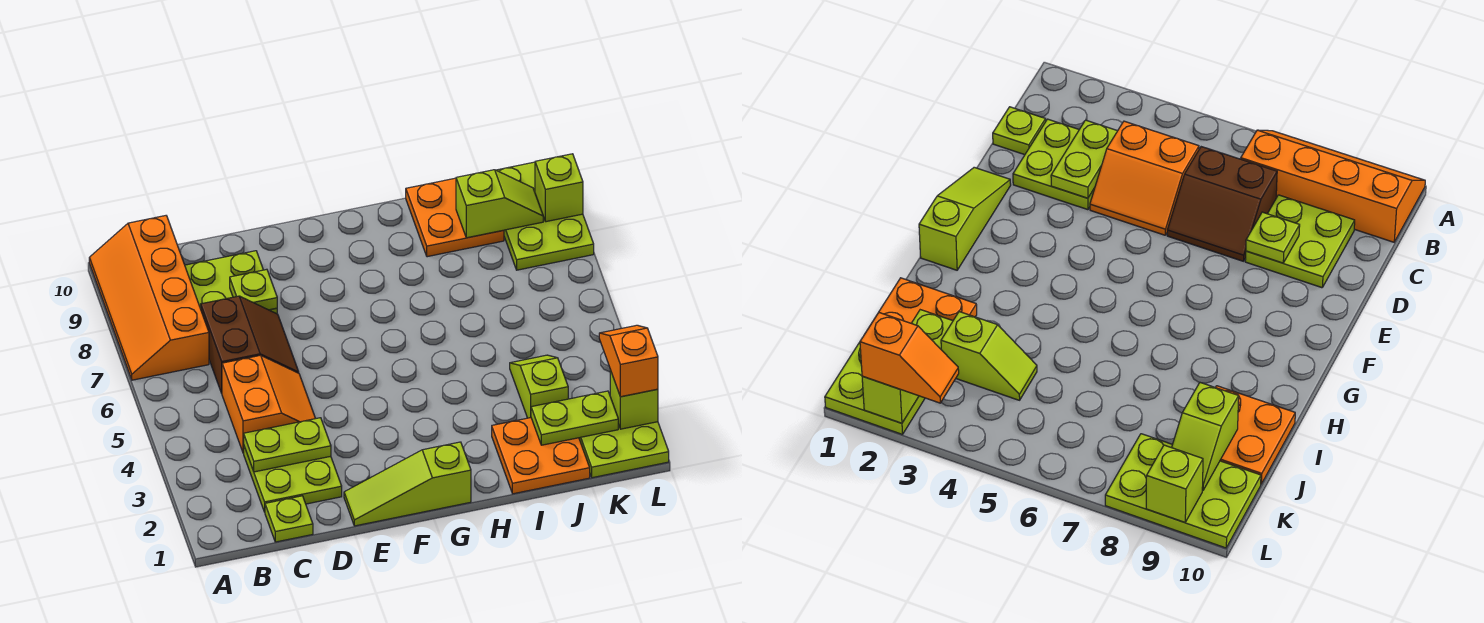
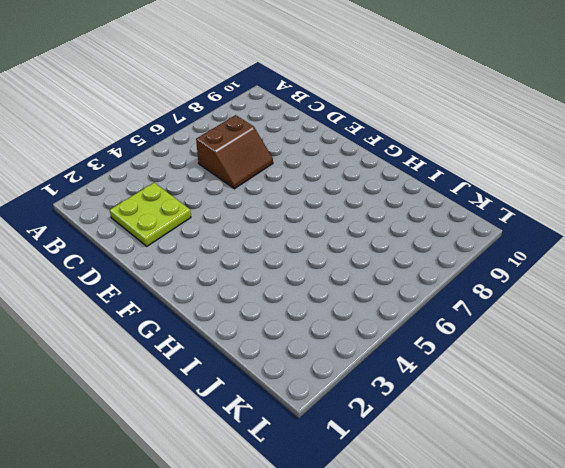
none -> orange 2x4 slope [89,216,209,380]
none -> lime 1x1 plate [265,496,313,542]
none -> orange 2x2 slope [222,355,316,453]

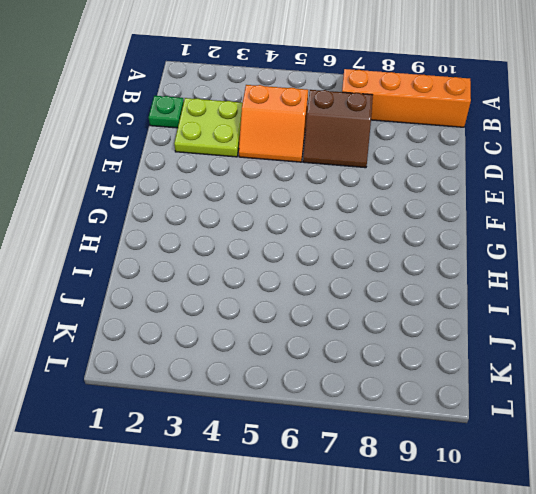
green 1x1 plate [149,96,184,128] -> lime 1x1 plate [265,496,313,542]
none -> lime 2x2 plate [185,251,277,314]
none -> lime 1x3 slope [344,442,471,526]
none -> orange 2x2 plate [492,418,590,494]

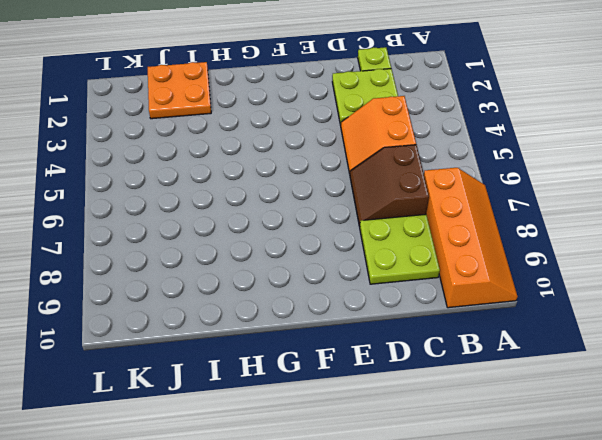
none -> lime 1x3 slope [344,442,471,526]
none -> orange 2x2 plate [406,178,504,257]
none -> lime 1x2 slope [510,355,568,418]

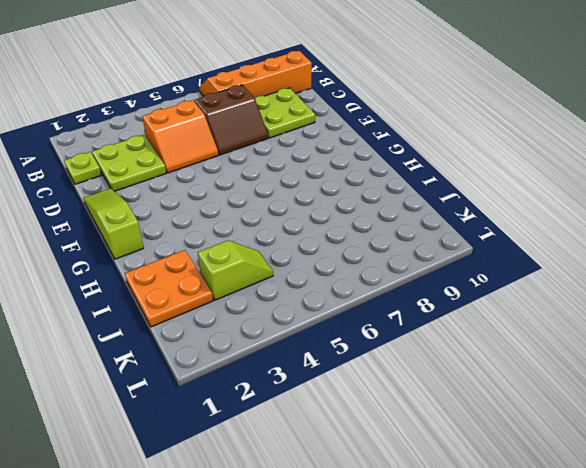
none -> orange 2x2 plate [406,178,504,257]
none -> lime 2x2 plate [579,422,669,478]
none -> lime 2x3 plate [497,162,594,270]

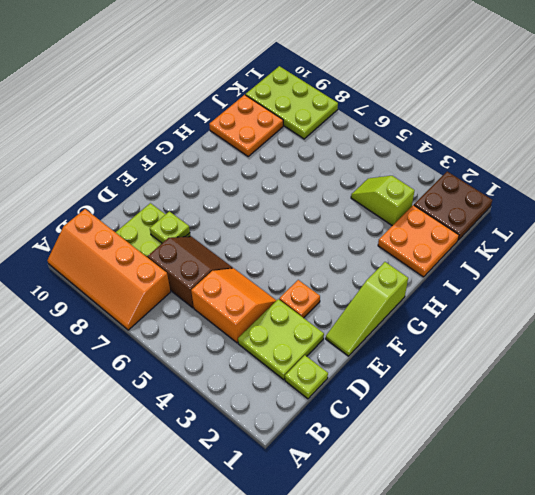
orange 1x1 plate [279,280,320,318] -> none
brown 2x2 plate [414,172,492,240] -> lime 2x2 plate [579,422,669,478]
none -> lime 1x2 plate [244,418,331,472]
none -> lime 1x2 plate [531,391,618,445]
none -> lime 1x2 slope [456,170,543,238]

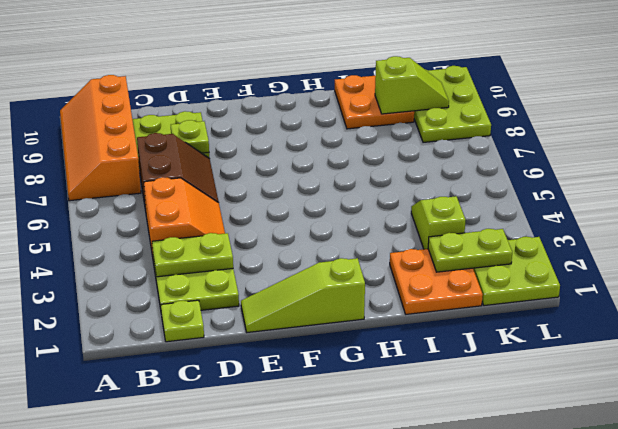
none -> lime 1x1 brick [610,370,658,429]
none -> lime 1x1 brick [535,154,583,222]
none -> orange 1x2 slope [599,325,658,397]

